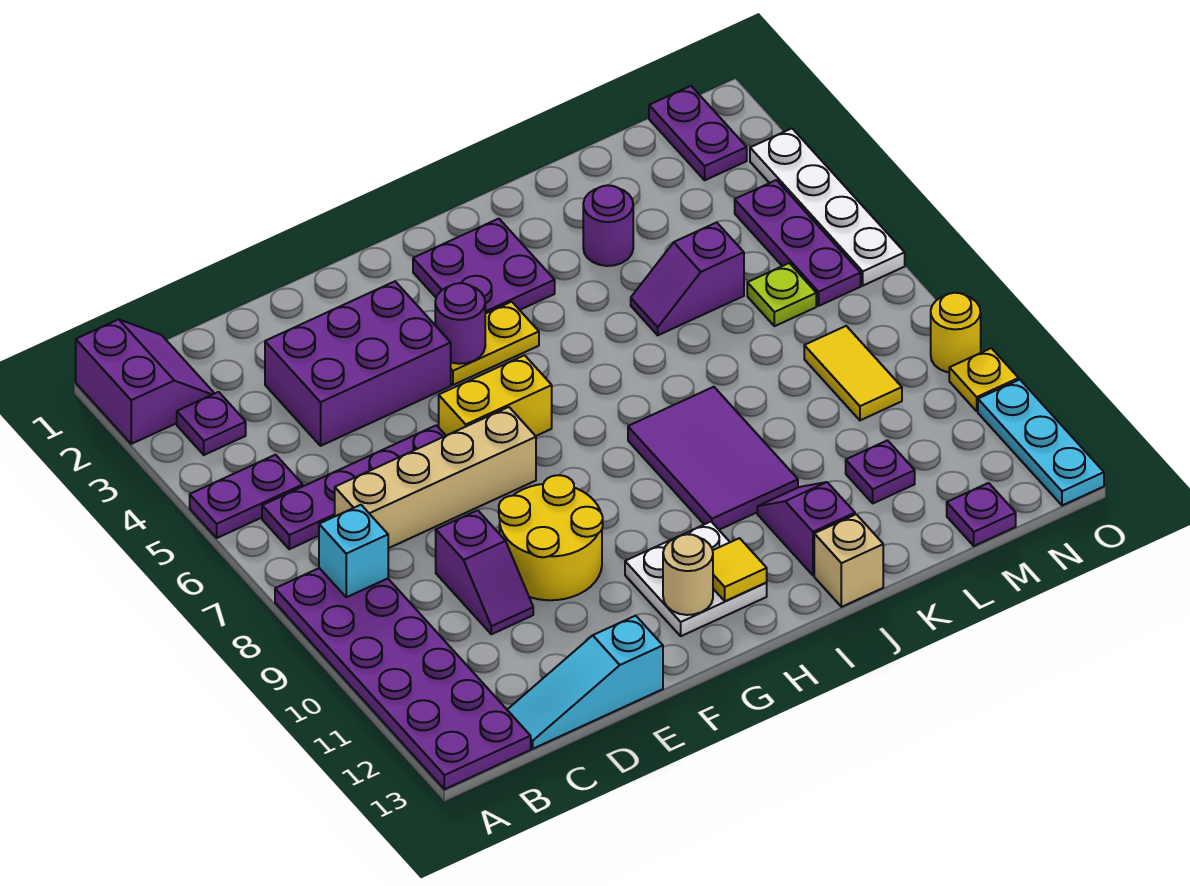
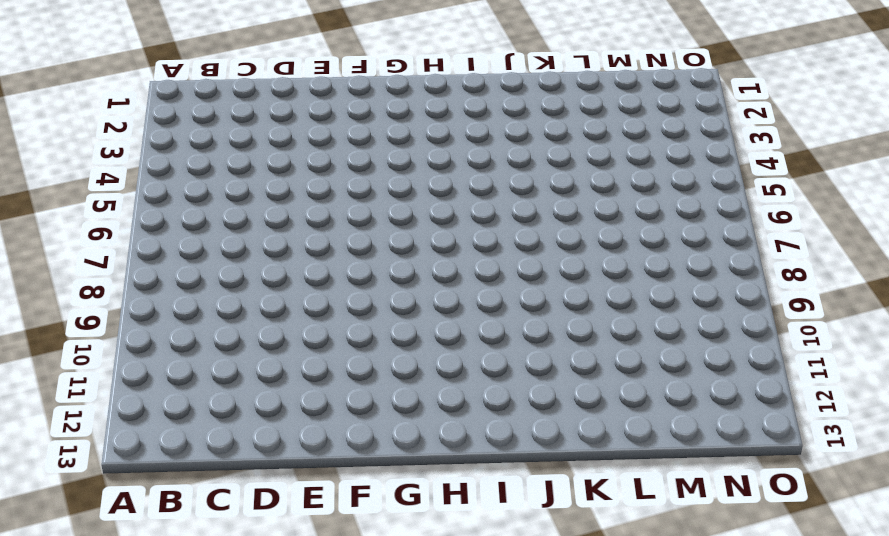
none -> purple 2x2 slope [76,319,215,444]
none -> purple 1x2 plate [190,455,303,538]
none -> purple 2x6 plate [275,568,531,789]
none -> purple 1x1 plate [177,392,246,455]

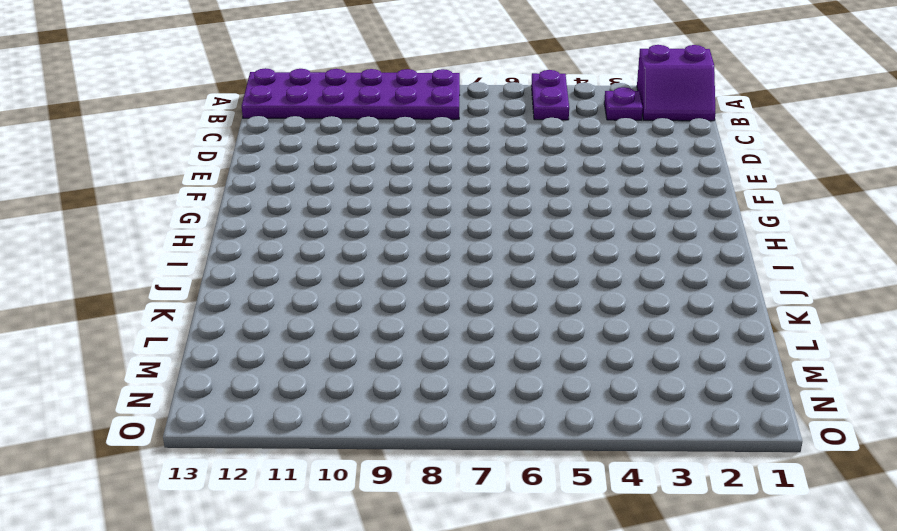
none -> purple 1x4 plate [262,425,446,549]
none -> tan 1x4 brick [335,407,536,548]
none -> cyan 1x3 slope [507,616,663,749]
none -> purple 2x3 brick [265,281,451,446]

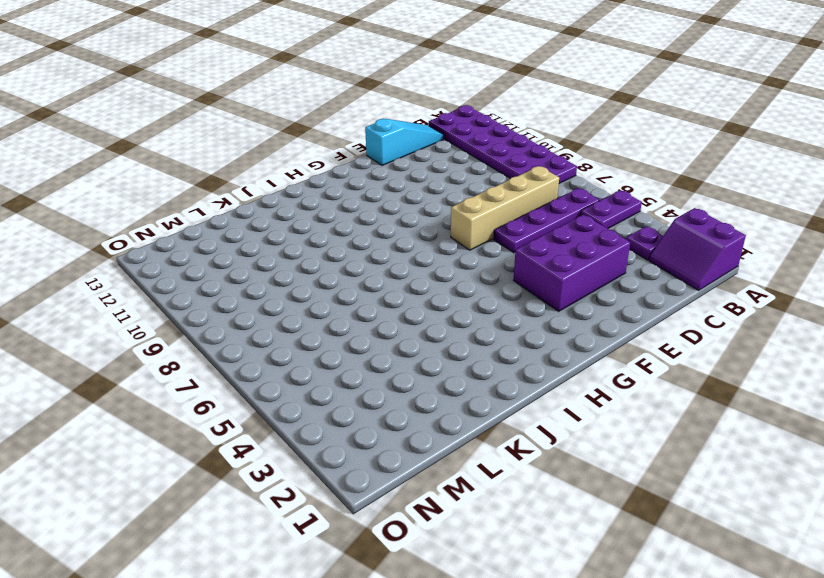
none -> purple 1x2 slope [436,510,533,634]
none -> yellow 2x2 round brick [499,475,603,600]
none -> yellow 1x2 brick [439,355,552,436]
none -> yellow 1x2 plate [451,302,539,385]

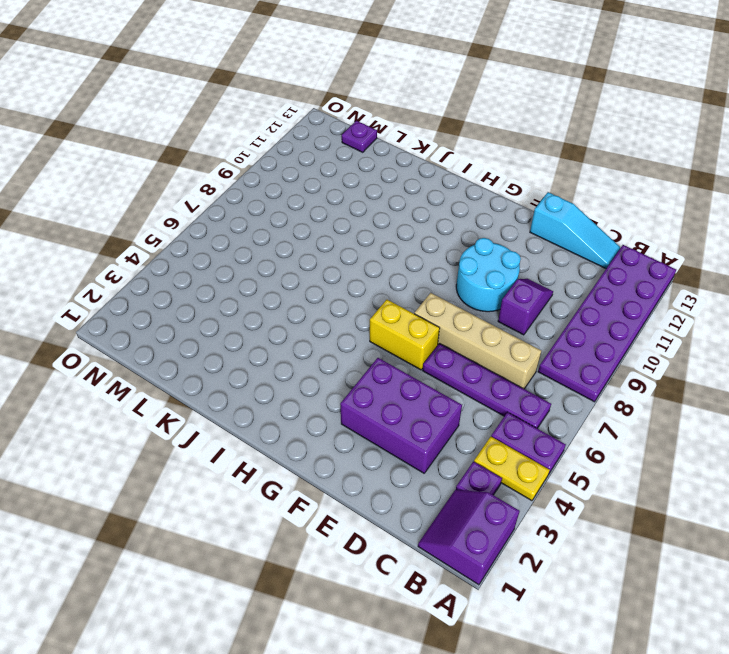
yellow 1x2 plate [474,437,550,501] -> yellow 1x2 plate moved to [451,302,539,385]
cyan 2x2 round brick [456,238,521,312] -> yellow 2x2 round brick [499,475,603,600]
none -> white 2x2 plate [625,522,767,636]
none -> purple 2x2 plate [413,219,555,314]
none -> purple 2x3 tile [628,387,798,530]
none -> purple 1x2 slope [757,482,855,575]

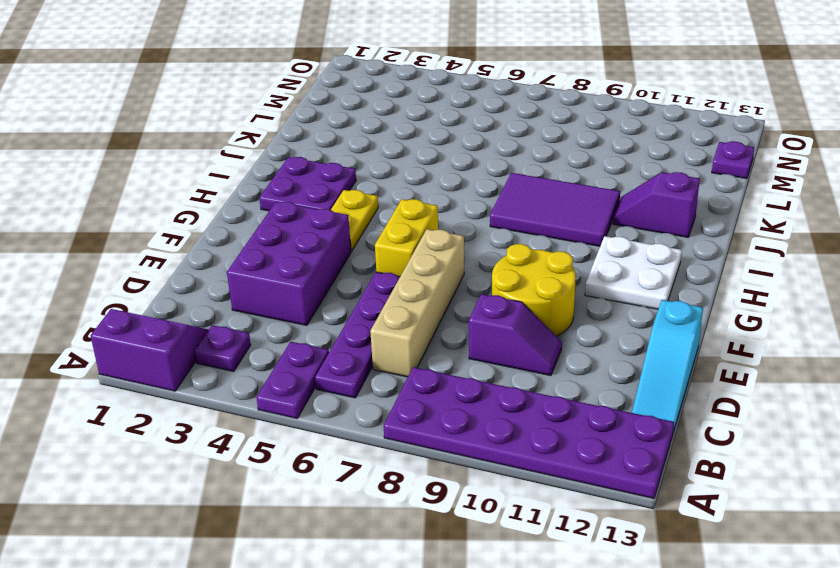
none -> tan 1x1 brick [814,514,883,607]
none -> purple 1x1 round brick [583,185,633,266]
none -> purple 1x2 slope [631,222,744,335]
none -> purple 1x1 plate [846,440,915,503]

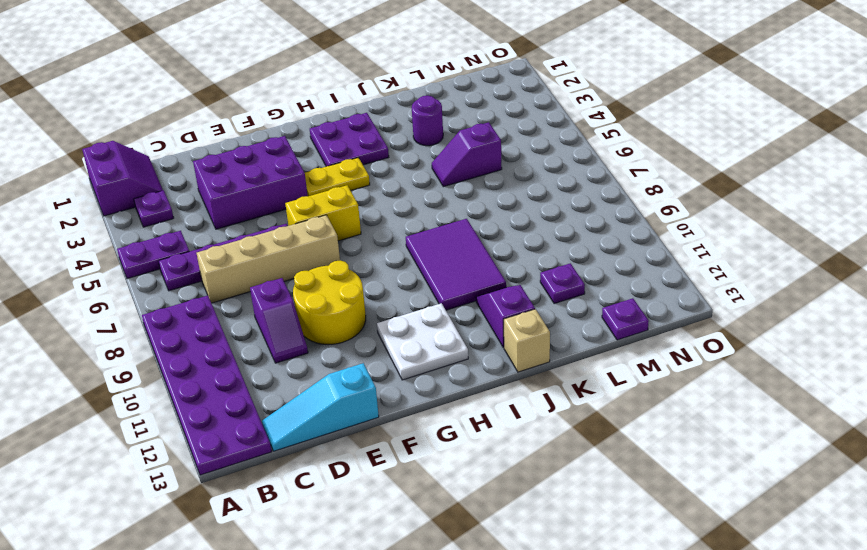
none -> lime 1x1 plate [747,263,816,326]
none -> yellow 1x2 tile [804,326,902,420]
none -> purple 1x2 plate [649,86,747,180]
none -> purple 1x3 plate [735,180,861,306]

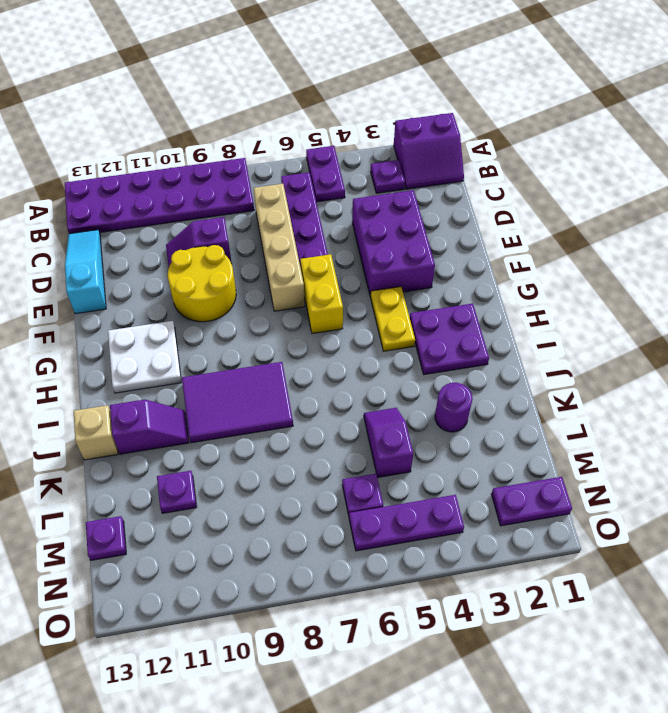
purple 1x1 plate [342,474,383,515] -> lime 1x1 plate [747,263,816,326]
none -> yellow 1x2 tile [804,326,902,420]
none -> white 1x4 plate [750,128,905,286]
none -> yellow 1x1 round brick [931,293,981,372]
none -> yellow 1x1 plate [949,348,1019,411]

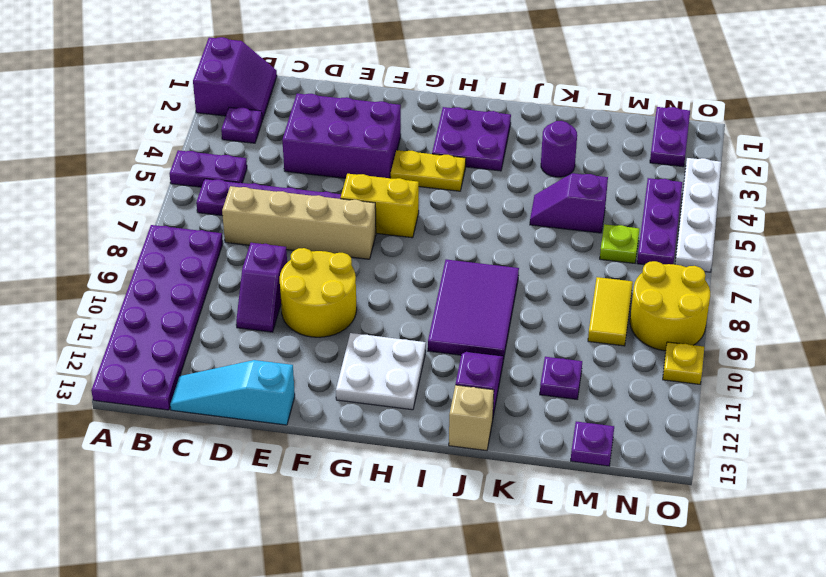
yellow 2x2 round brick [630,261,710,351] -> yellow 1x1 round brick [931,293,981,372]
none -> cyan 1x3 plate [978,380,1104,506]
none -> cyan 1x1 brick [319,505,388,597]
none -> purple 1x1 round brick [435,283,485,364]
none -> tan 1x1 round brick [663,534,713,615]

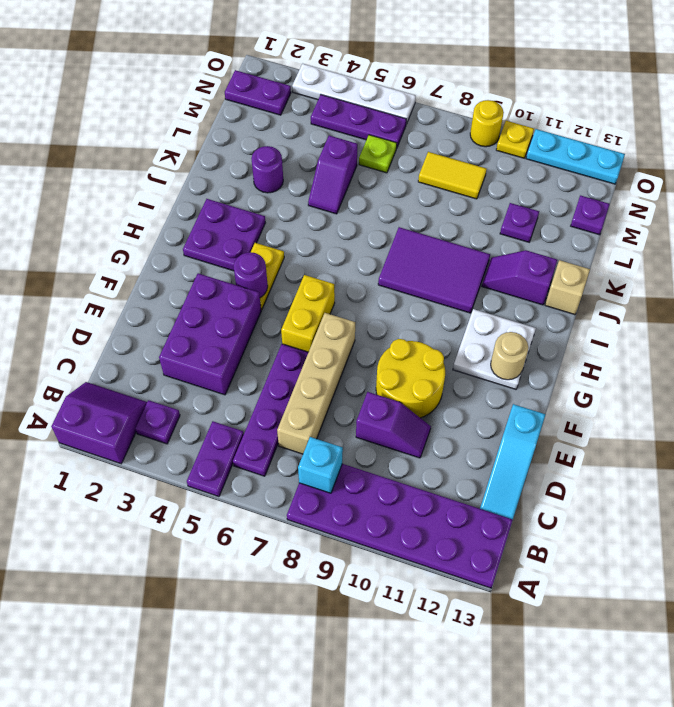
none -> yellow 1x1 tile [713,538,767,601]

